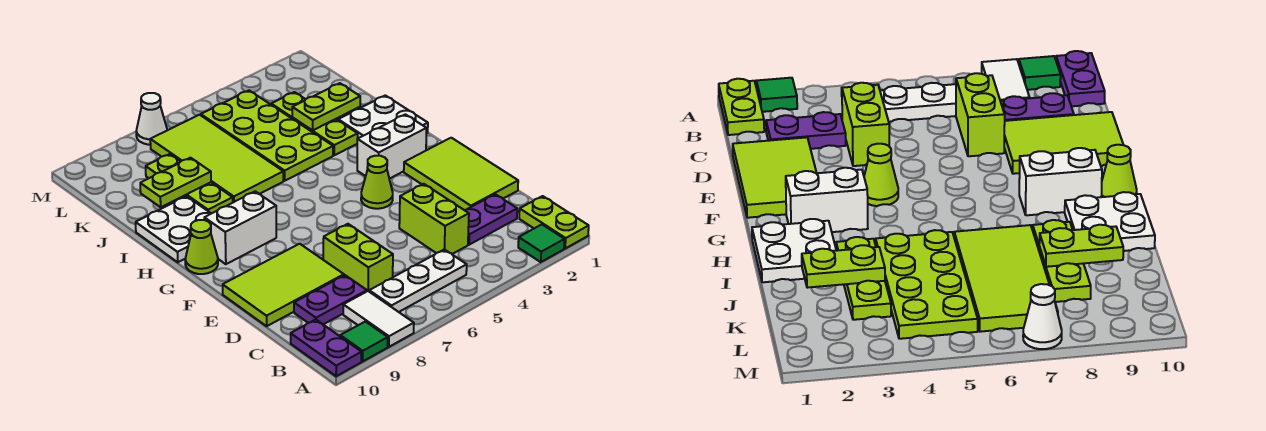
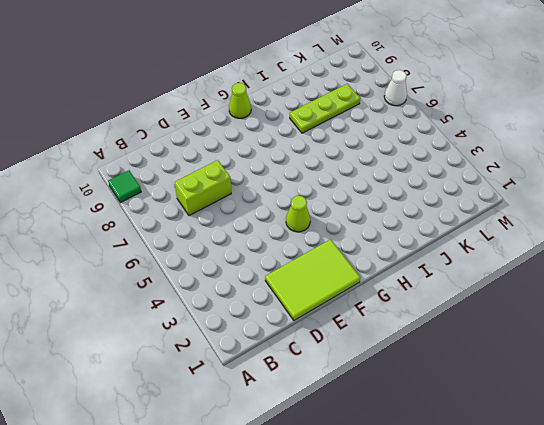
none -> lime 1x2 plate [519,196,589,248]
none -> green 1x1 tile [518,225,565,262]
none -> white 1x2 tile [343,291,414,347]

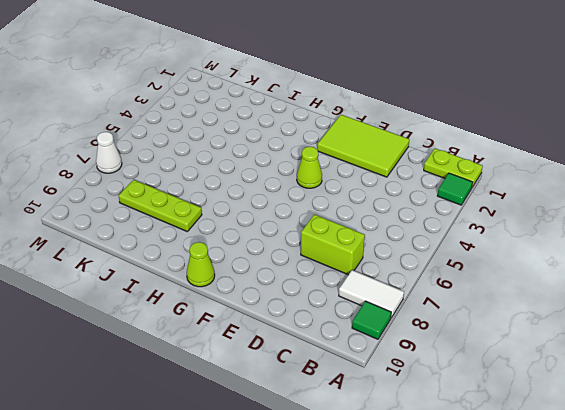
none -> purple 1x2 plate [291,320,362,376]
none -> white 1x3 plate [369,249,467,312]
none -> purple 1x2 plate [465,194,517,245]

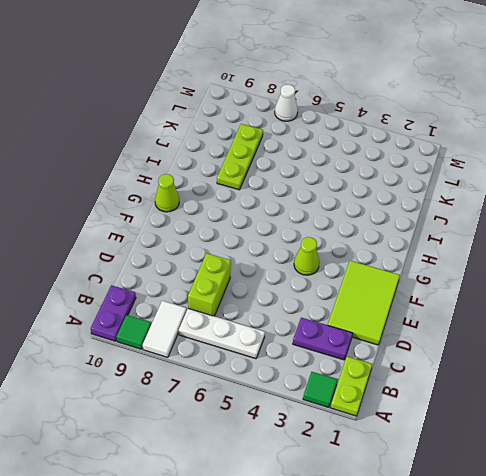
none -> lime 1x2 brick [399,184,469,254]
none -> purple 1x2 plate [294,275,367,325]
none -> lime 2x3 tile [223,244,344,326]

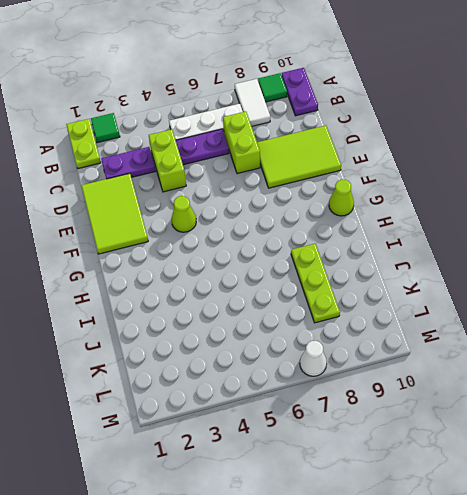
purple 1x2 plate [176,129,229,165] -> purple 1x2 plate moved to [294,275,367,325]
none -> white 1x2 brick [357,114,427,179]
none -> white 1x2 brick [204,191,276,264]
none -> white 2x2 plate [338,95,428,138]

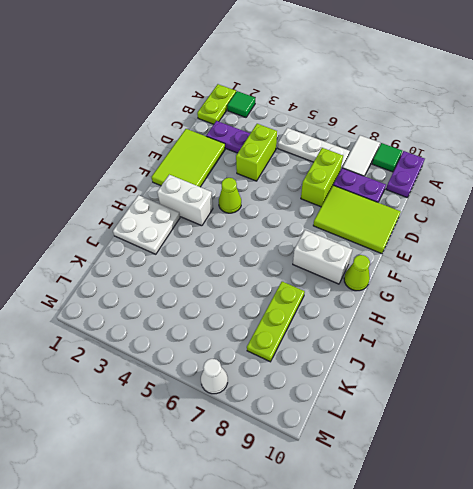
none -> white 2x2 plate [136,196,211,262]
none -> lime 1x3 plate [271,92,358,155]
none -> lime 2x4 plate [201,91,333,181]

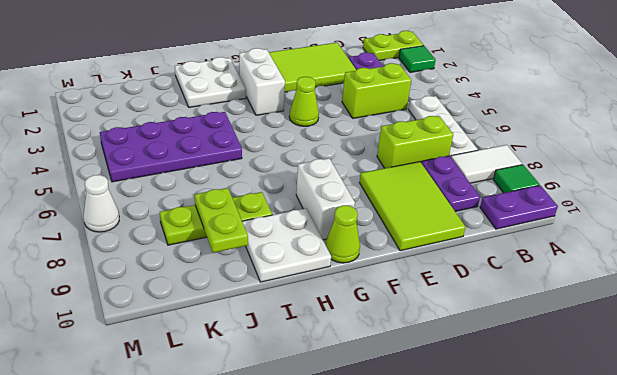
purple 2x4 plate [100,112,242,182] -> lime 2x4 plate [201,91,333,181]
none -> lime 1x3 plate [271,92,358,155]
none -> lime 2x4 tile [150,115,283,202]
none -> lime 1x2 plate [292,83,360,130]

